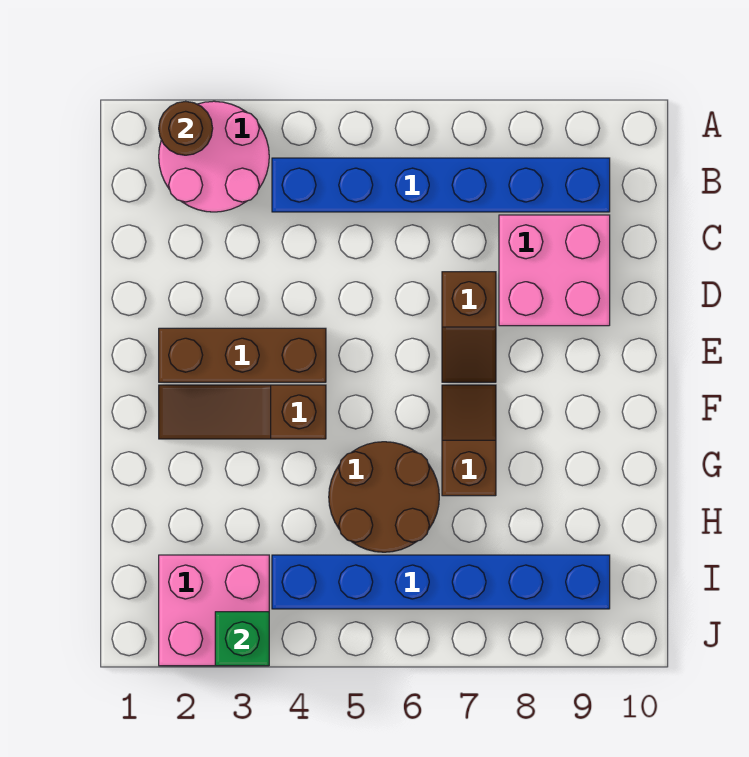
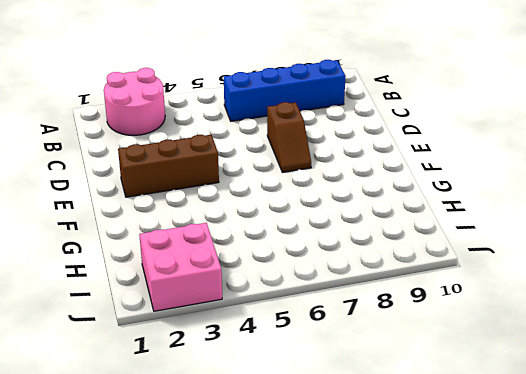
blue 1x4 brick [224,60,346,121] -> blue 1x6 brick [272,158,610,212]
none -> pink 2x2 brick [499,215,610,326]
none -> brown 1x3 slope [159,385,326,439]
none -> brown 1x2 slope [442,385,496,496]

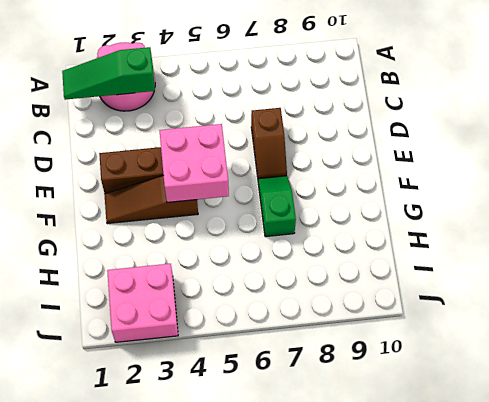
green 1x3 slope [62,47,155,100] -> none
pink 2x2 brick [159,124,229,202] -> pink 2x2 brick moved to [499,215,610,326]
green 1x2 slope [258,176,296,237] -> brown 1x2 slope [442,385,496,496]
none -> blue 1x6 brick [272,158,610,212]
none -> brown 2x2 round brick [329,442,439,552]
none -> blue 1x6 brick [272,555,610,609]

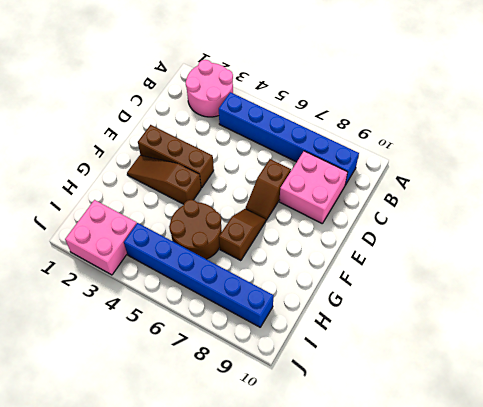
none -> brown 1x1 round brick [159,101,213,155]
none -> green 1x1 brick [215,612,269,666]

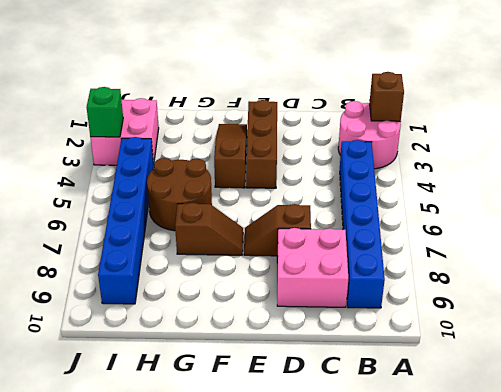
brown 1x1 brick [370,72,404,121] -> brown 1x1 round brick [159,101,213,155]

